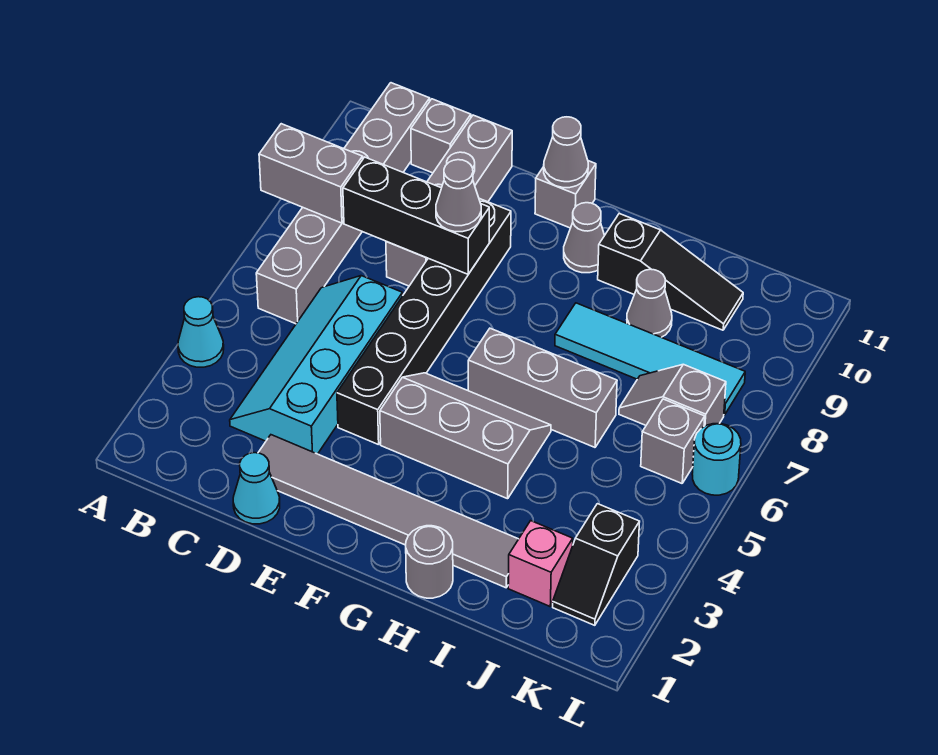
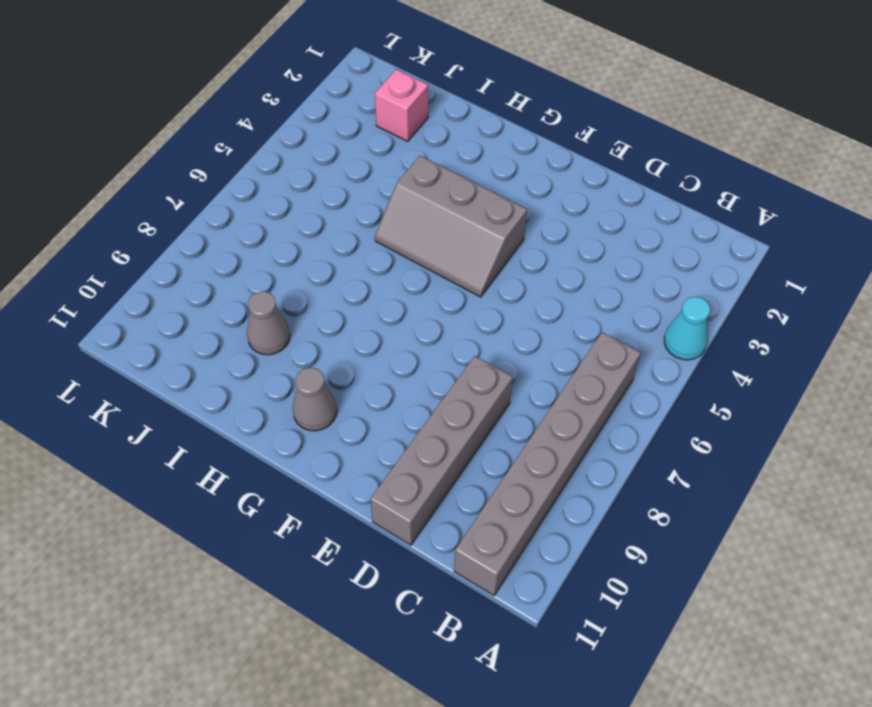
none -> cyan 2x4 slope [230,276,403,454]
none -> grey 1x1 brick [411,99,471,173]
none -> cyan 1x1 cone [233,453,280,524]

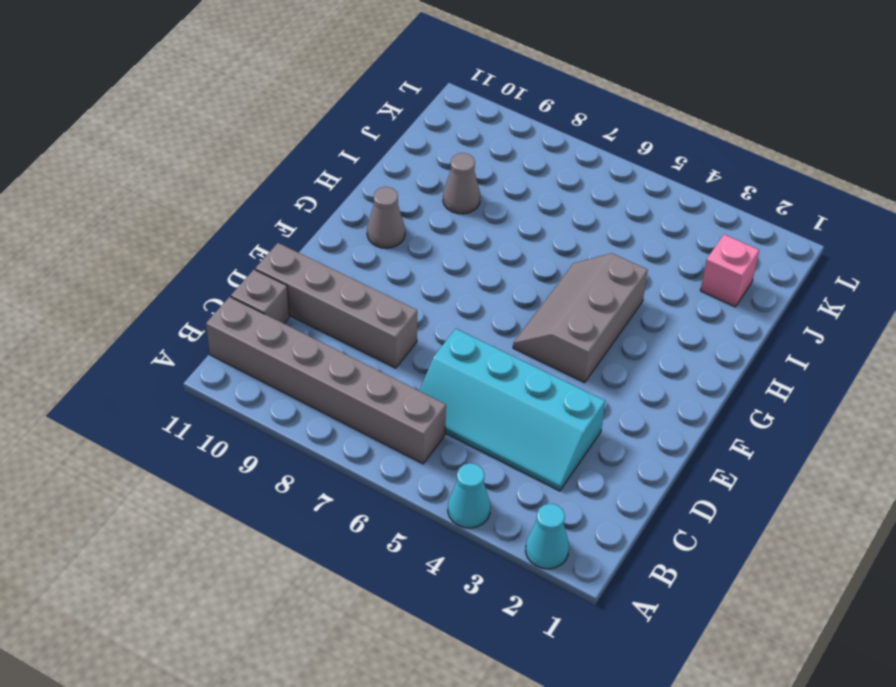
cyan 1x1 cone [526,504,569,569] -> cyan 1x1 cone moved to [233,453,280,524]
none -> grey 1x6 tile [258,435,518,588]
none -> black 1x6 brick [337,198,511,445]
none -> grey 1x1 brick [535,161,596,228]

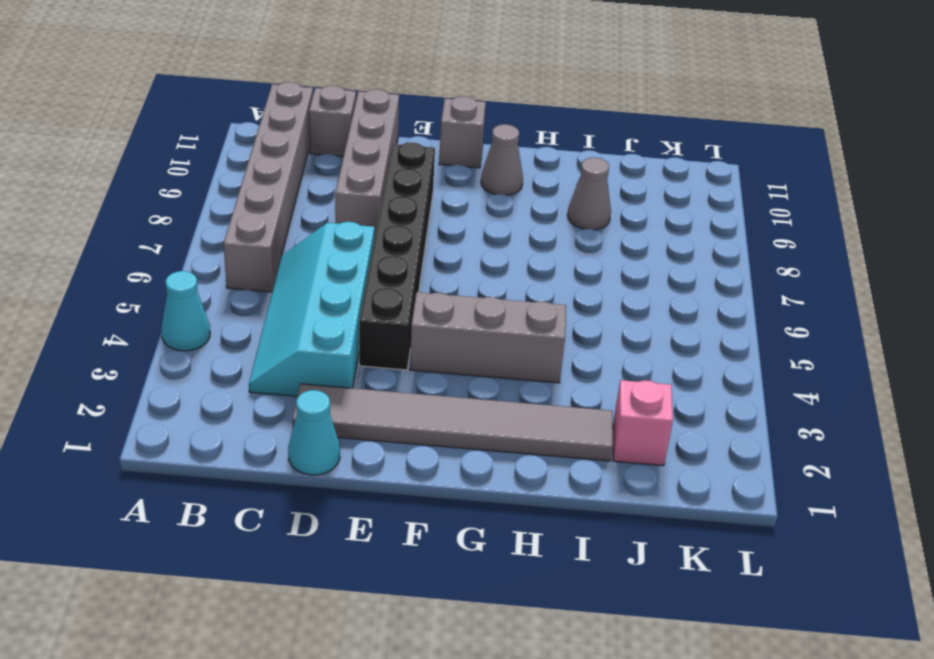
none -> grey 1x3 brick [468,328,617,447]
none -> grey 1x1 round brick [406,526,453,598]
none -> cyan 1x4 tile [555,303,745,415]

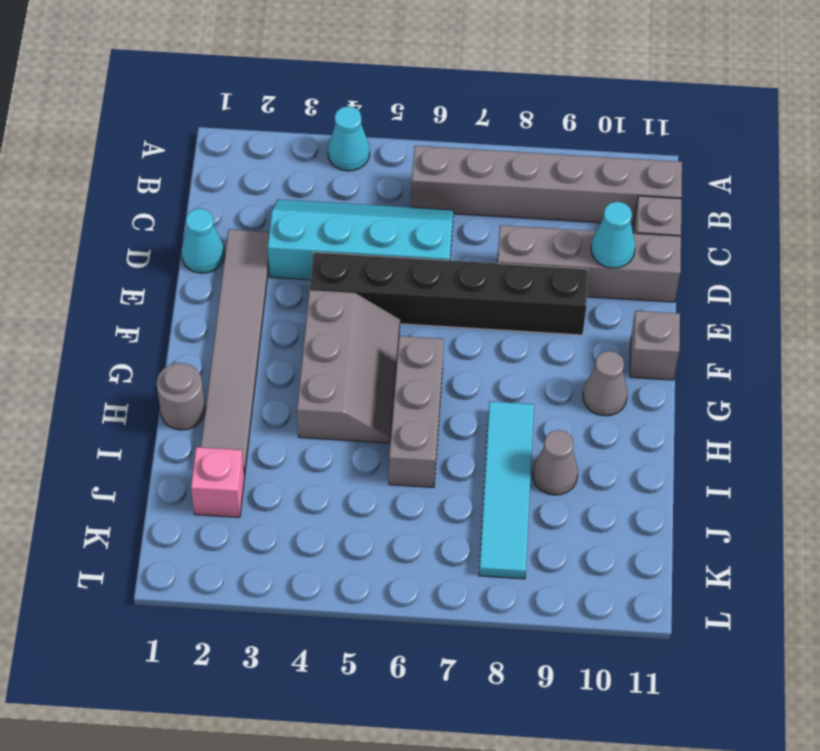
cyan 1x1 cone [591,202,635,268] -> none
none -> black 1x3 slope [598,213,743,330]
none -> grey 1x2 slope [619,364,726,427]
none -> black 1x2 slope [553,504,640,625]

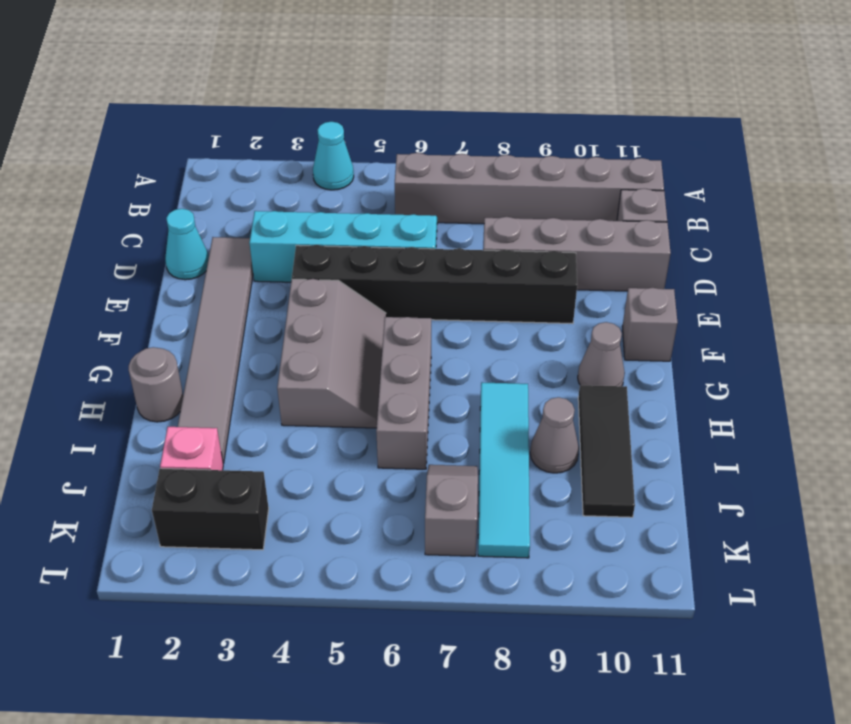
black 1x3 tile [578,385,635,517] -> black 1x3 slope [598,213,743,330]
black 1x2 brick [152,468,269,550] -> black 1x2 slope [553,504,640,625]
none -> grey 1x1 brick [641,399,705,483]
none -> cyan 1x1 round brick [692,424,741,495]
none -> grey 1x2 brick [259,124,363,223]

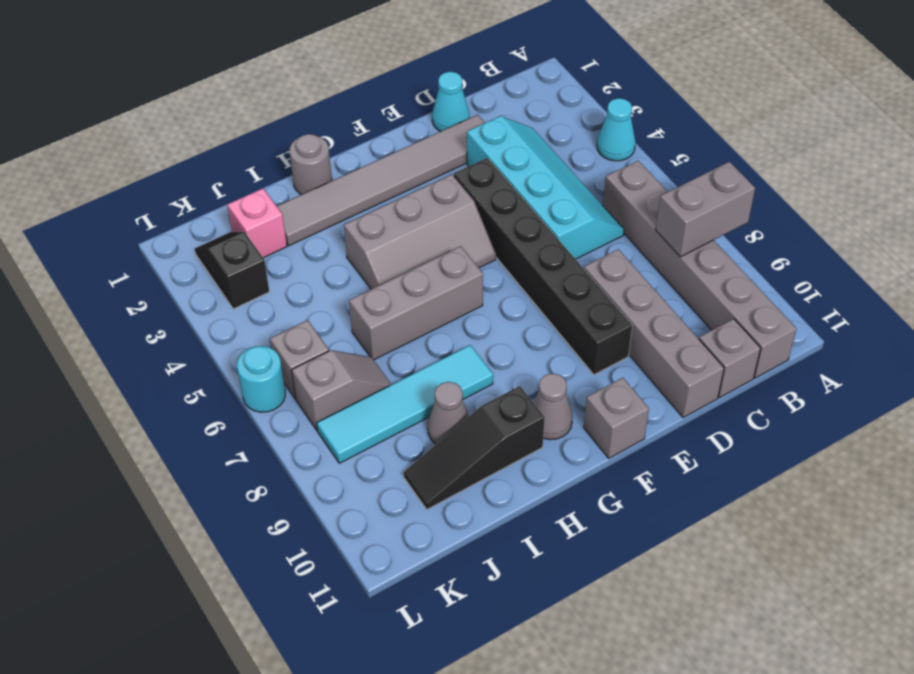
none -> black 1x3 brick [343,157,489,274]
none -> grey 1x1 cone [544,117,588,188]
none -> grey 1x1 cone [436,160,481,232]

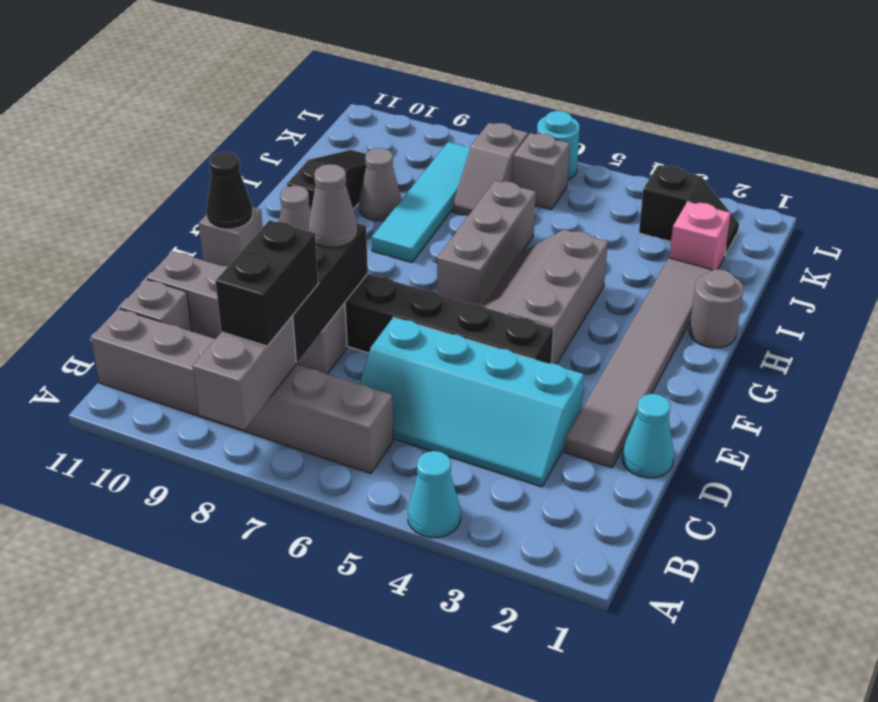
black 1x2 brick [215,220,318,346] -> none
black 1x1 cone [206,152,253,229] -> grey 1x1 cone [544,117,588,188]

